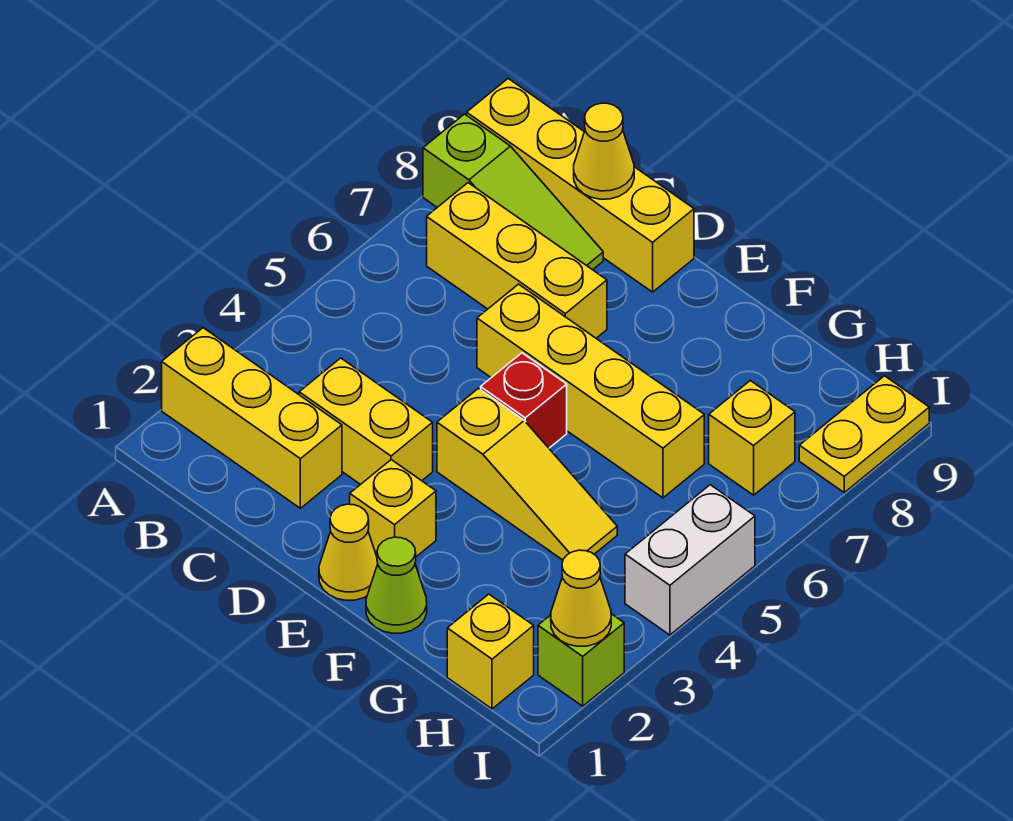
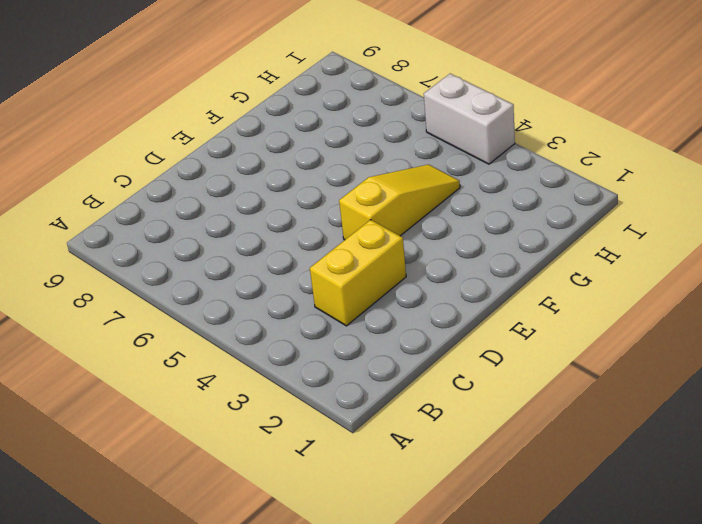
none -> yellow 1x3 brick [162,328,342,508]
none -> lime 1x3 slope [423,114,603,270]
none -> yellow 1x4 brick [467,79,694,292]

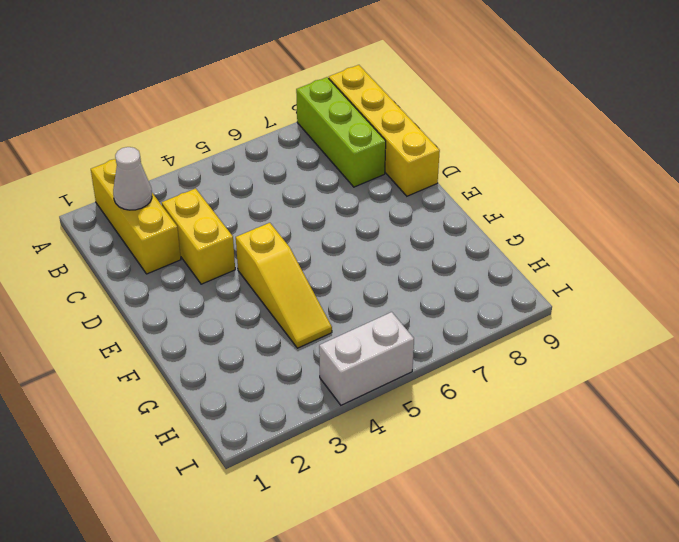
lime 1x3 brick [296,77,386,187] -> lime 1x3 slope [423,114,603,270]
white 1x1 cone [113,147,152,210] -> none
none -> yellow 1x3 brick [427,183,607,338]
none -> yellow 1x4 brick [477,284,704,498]
none -> yellow 1x1 cone [319,504,378,600]

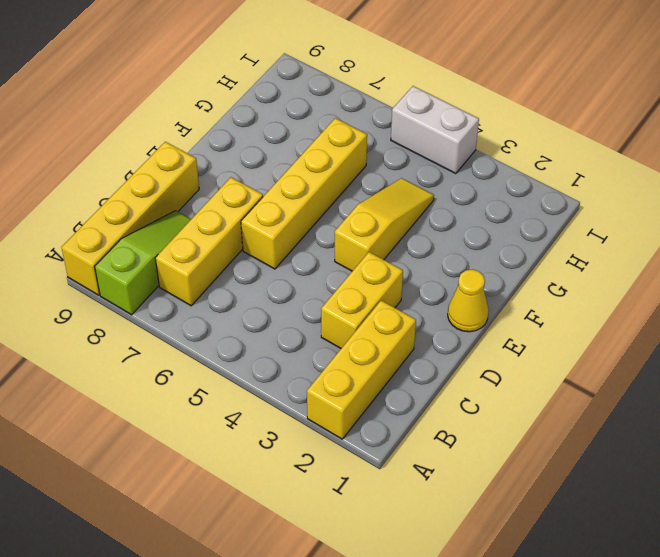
none -> yellow 1x1 brick [350,460,436,557]
none -> red 1x1 brick [481,353,567,448]
none -> lime 1x1 cone [366,537,427,633]

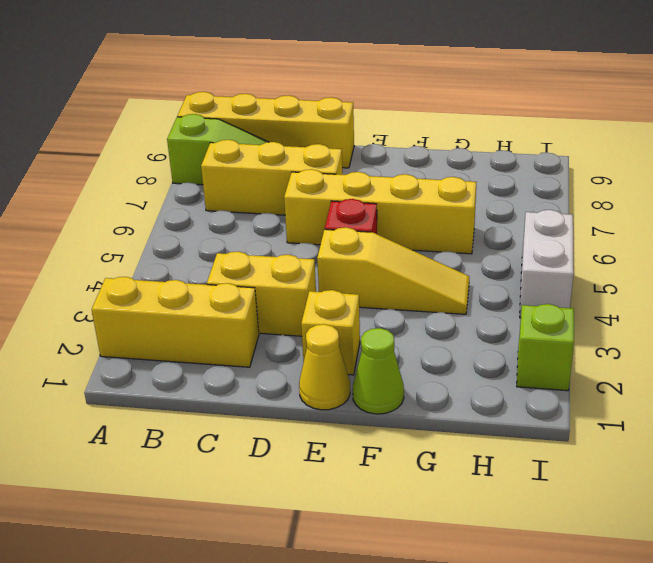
none -> yellow 1x1 brick [447,594,534,709]
none -> yellow 1x1 brick [709,381,795,495]
none -> yellow 1x2 plate [799,376,929,492]

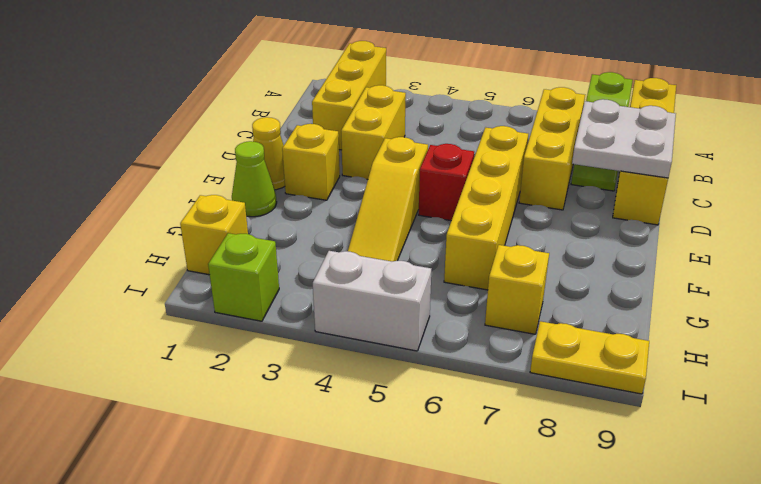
white 2x2 plate [572,99,676,178] -> yellow 1x1 cone [574,103,634,199]
none -> yellow 1x1 cone [551,550,611,646]

